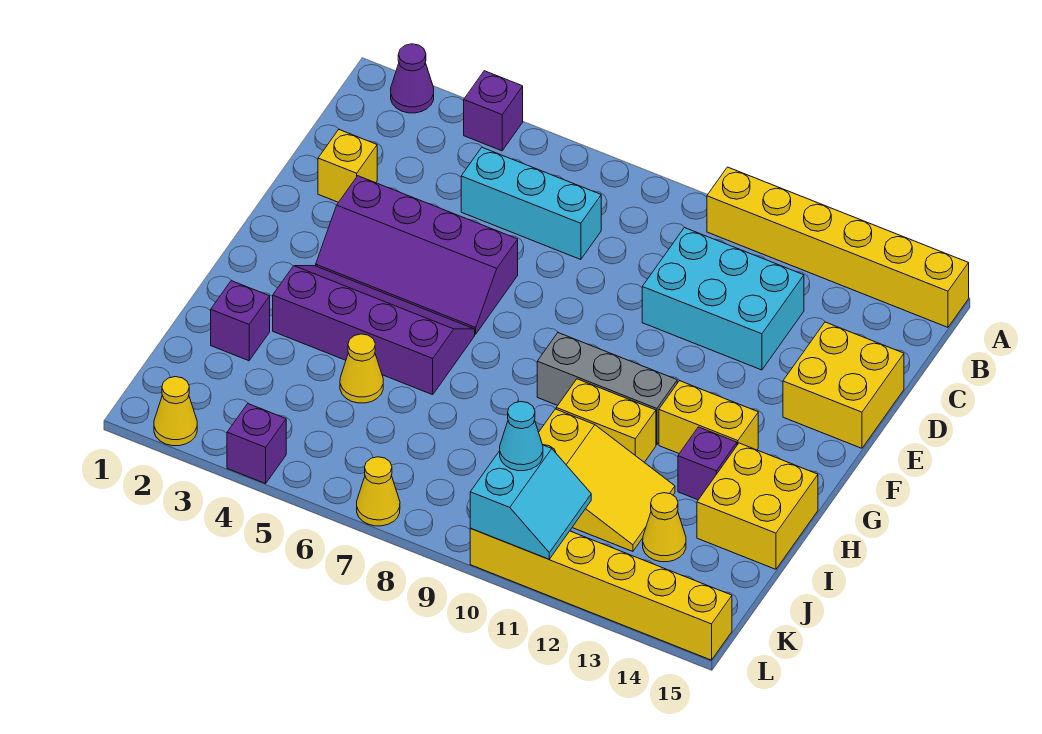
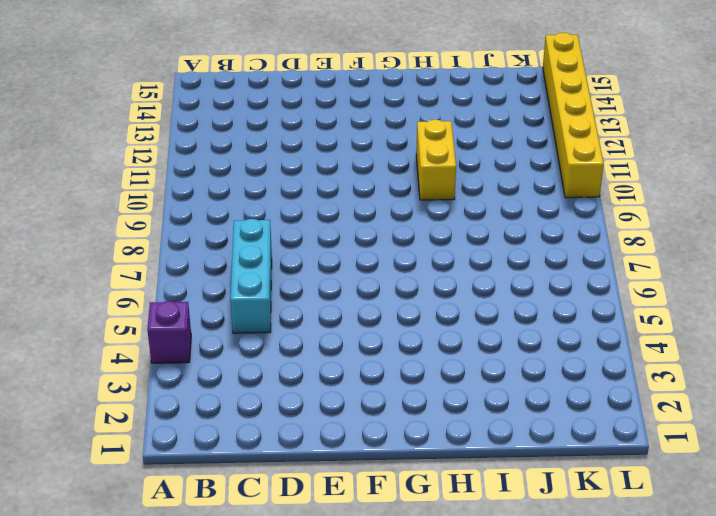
none -> purple 1x1 cone [391,44,434,113]
none -> yellow 1x6 brick [707,167,969,327]
none -> cyan 2x3 brick [642,228,804,370]

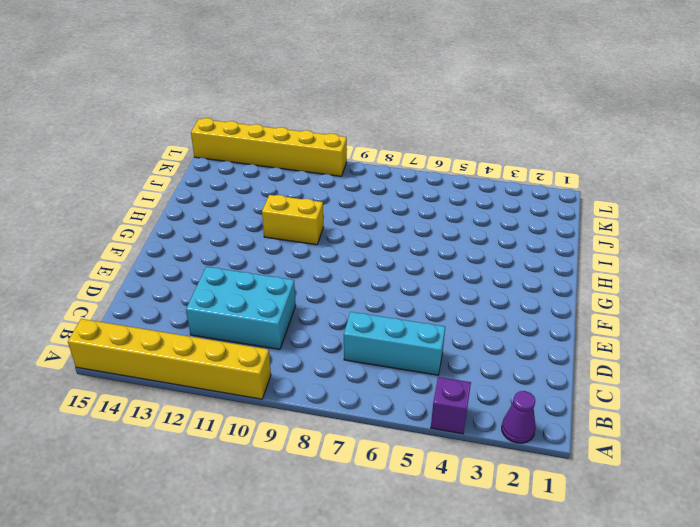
none -> yellow 1x1 brick [318,130,377,202]
none -> yellow 2x2 brick [783,322,904,448]
none -> purple 2x4 slope [316,176,518,334]

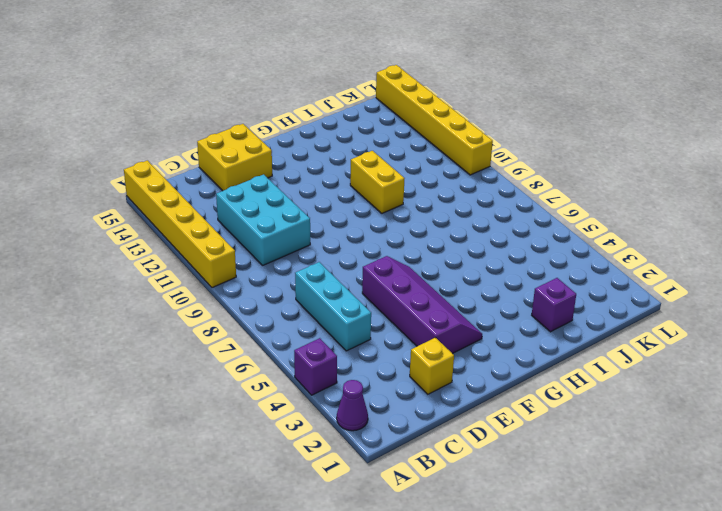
none -> purple 2x4 slope [273,266,475,395]
none -> grey 1x3 brick [537,333,677,445]
none -> yellow 1x2 brick [659,381,758,453]

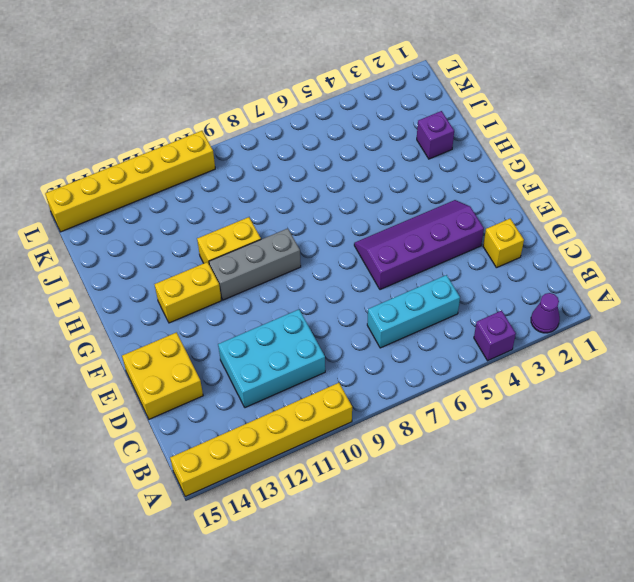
none -> purple 2x4 slope [273,266,475,395]
none -> purple 1x1 brick [678,427,737,500]
none -> yellow 2x2 brick [697,443,818,569]

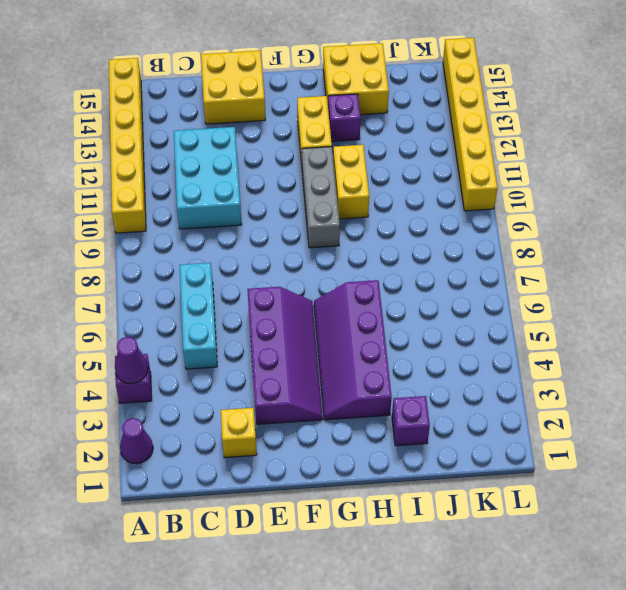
purple 1x1 cone [115,337,148,384] -> none
none -> yellow 1x1 cone [340,334,383,403]
none -> yellow 2x3 slope [539,409,675,551]
none -> yellow 1x1 cone [643,493,686,562]

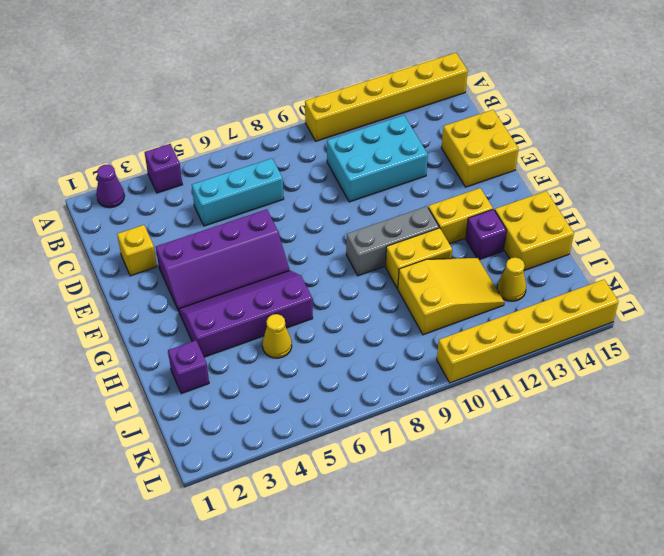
none -> yellow 1x1 cone [154,377,197,446]
none -> purple 1x1 brick [227,404,286,484]
none -> yellow 1x1 cone [357,457,400,526]

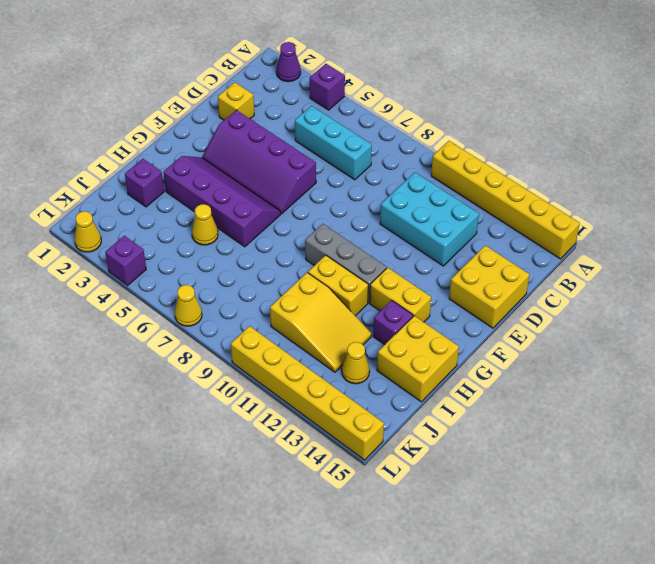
none -> cyan 2x2 slope [470,445,591,559]
none -> cyan 1x1 cone [500,402,543,471]

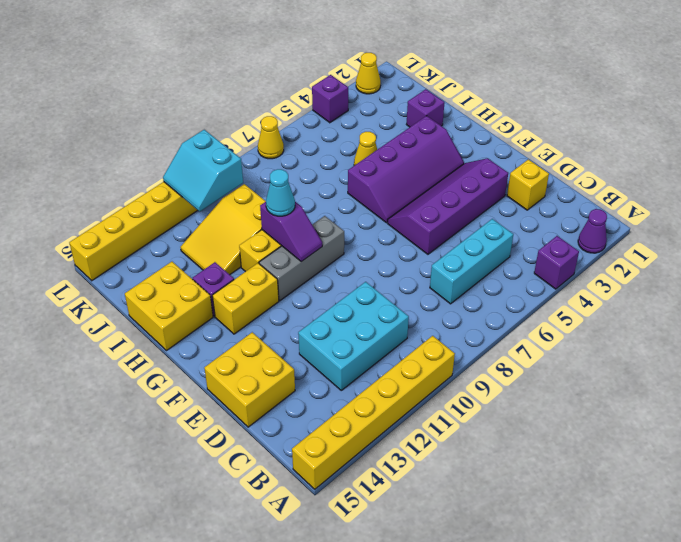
purple 1x2 slope [260,202,322,262] -> none
cyan 1x1 cone [266,169,295,216] -> cyan 1x1 cone moved to [500,402,543,471]
none -> yellow 1x1 cone [643,493,686,562]

